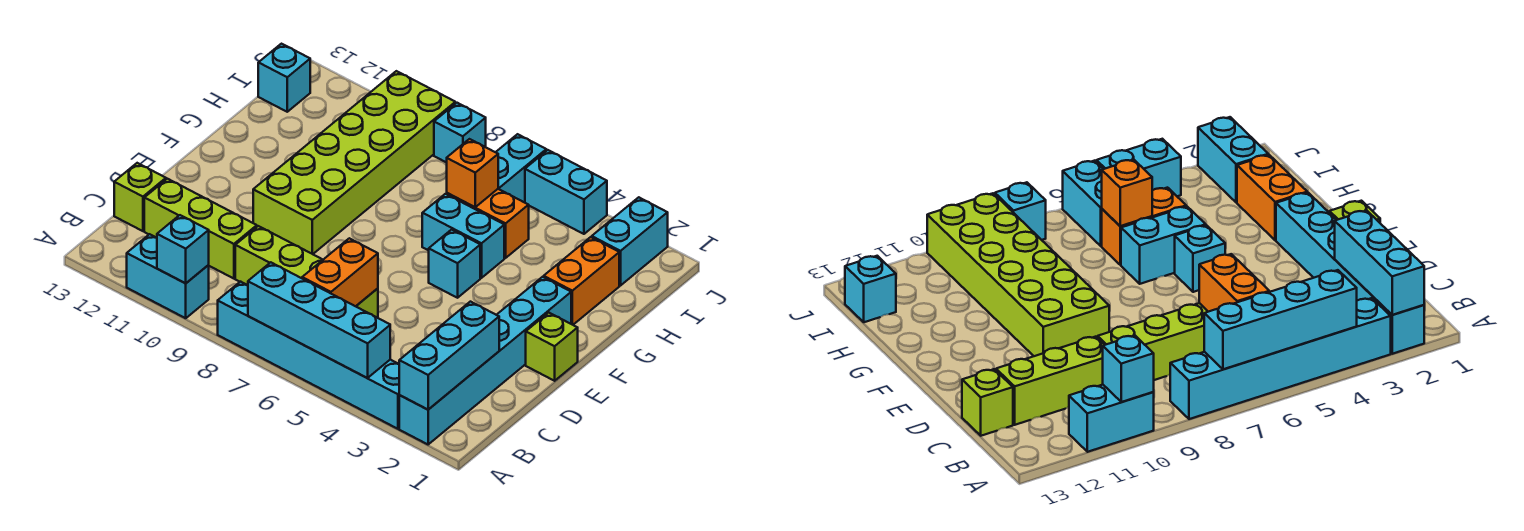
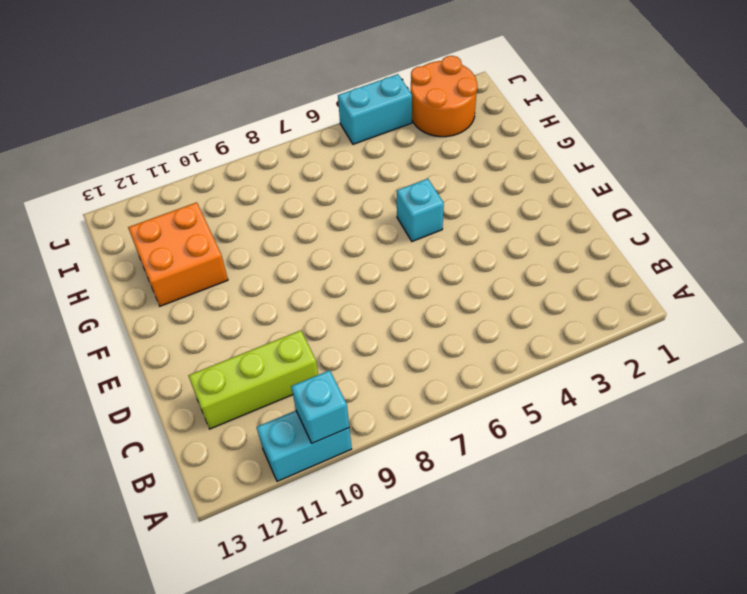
orange 2x2 brick [128,202,228,306] -> none
orange 2x2 round brick [411,56,478,137] -> cyan 1x2 brick [592,197,668,286]
none -> cyan 1x6 brick [399,277,571,444]
none -> cyan 1x6 brick [218,282,399,429]
none -> lime 1x4 brick [235,226,378,318]

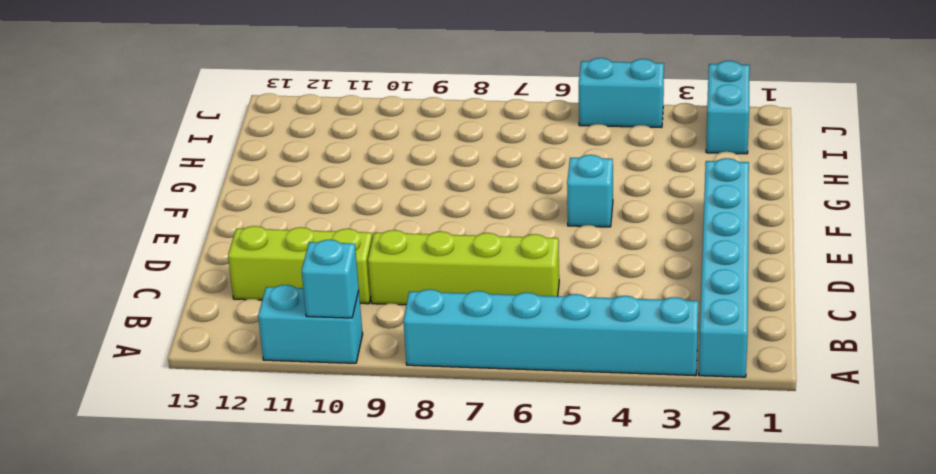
none -> lime 1x1 brick [114,163,166,231]
none -> lime 1x1 brick [526,313,578,381]
none -> lime 2x6 brick [253,71,455,254]

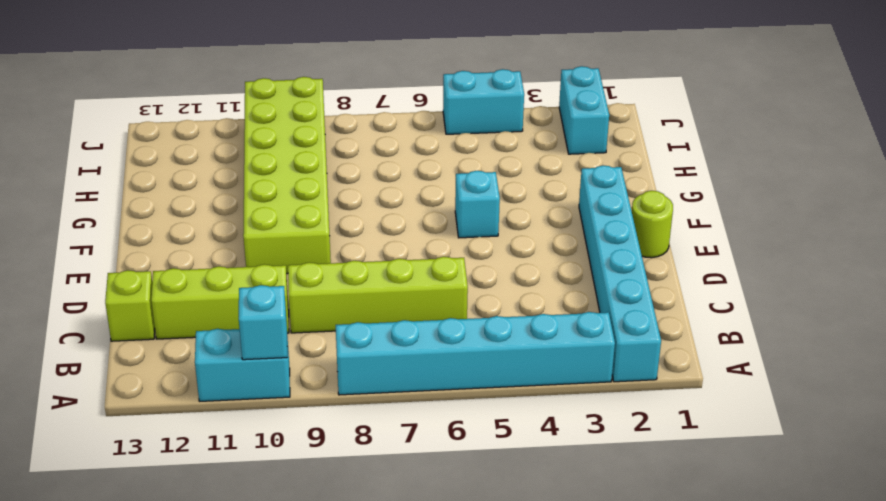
lime 1x1 round brick [632,191,673,258] -> lime 1x1 brick [526,313,578,381]
none -> orange 1x2 brick [544,237,619,325]
none -> cyan 1x2 brick [422,194,504,278]
none -> orange 1x2 brick [447,189,529,258]

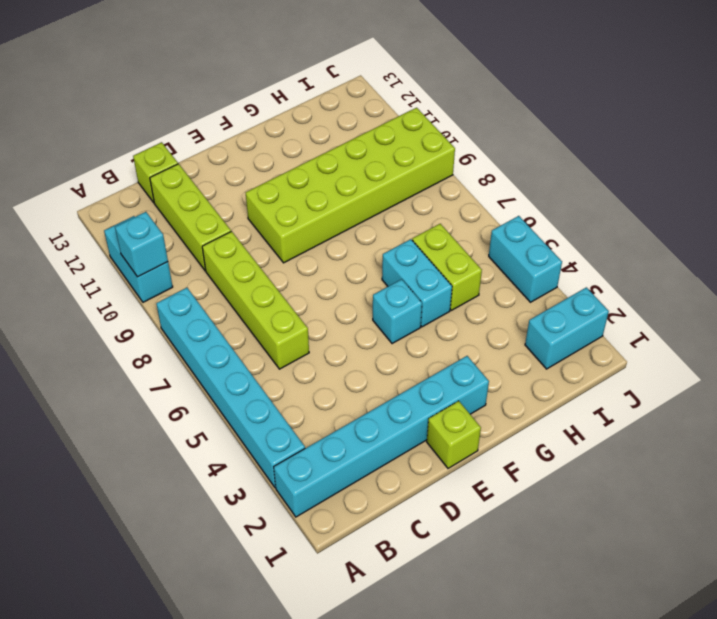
lime 1x2 brick [412,224,482,310] -> orange 1x2 brick [447,189,529,258]
none -> orange 1x2 brick [544,237,619,325]
none -> cyan 1x2 brick [496,134,546,202]
none -> cyan 1x1 brick [258,44,310,112]

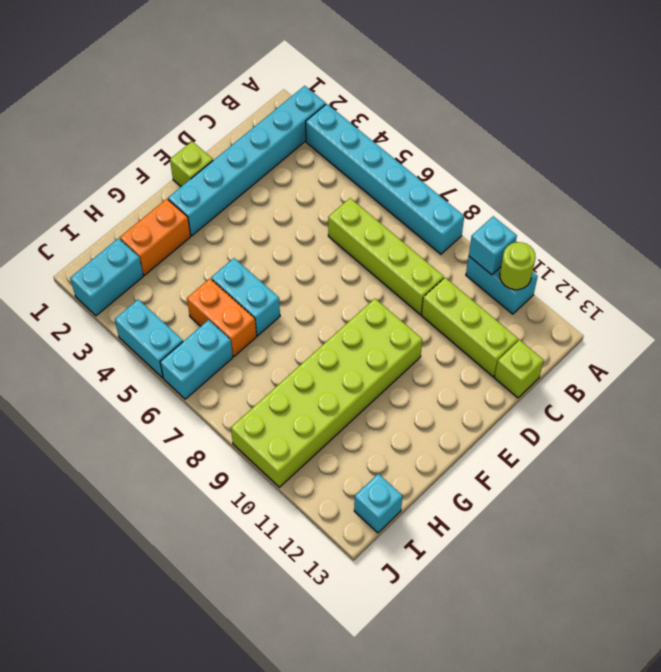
lime 1x1 round brick [500,242,536,290] -> none
none -> cyan 1x1 brick [429,230,480,298]
none -> cyan 1x1 brick [434,103,486,163]
none -> cyan 1x3 brick [399,302,499,410]

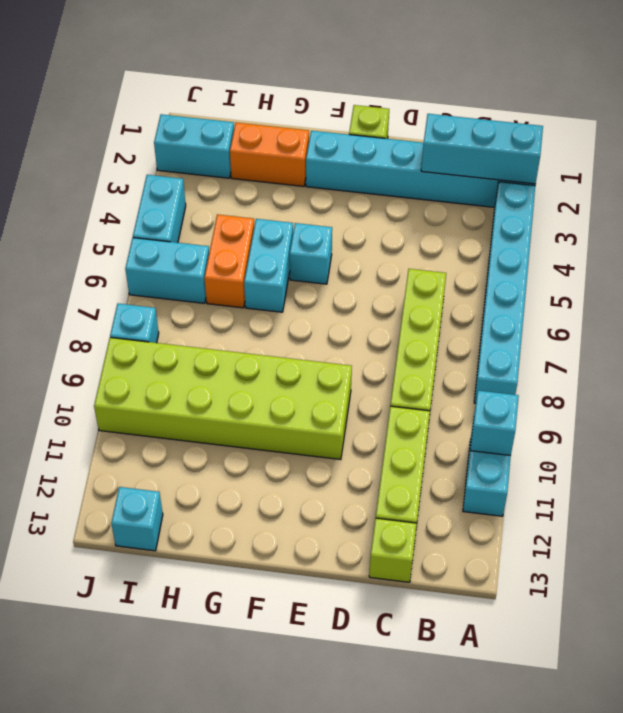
none -> cyan 1x4 brick [248,262,390,378]
none -> orange 1x2 brick [302,238,378,306]
none -> orange 1x1 brick [447,139,498,207]

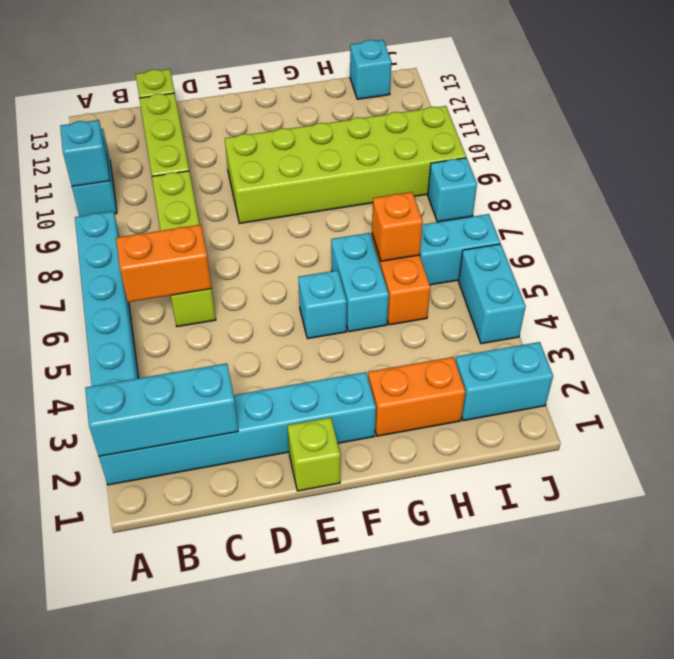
none -> cyan 1x4 brick [248,262,390,378]

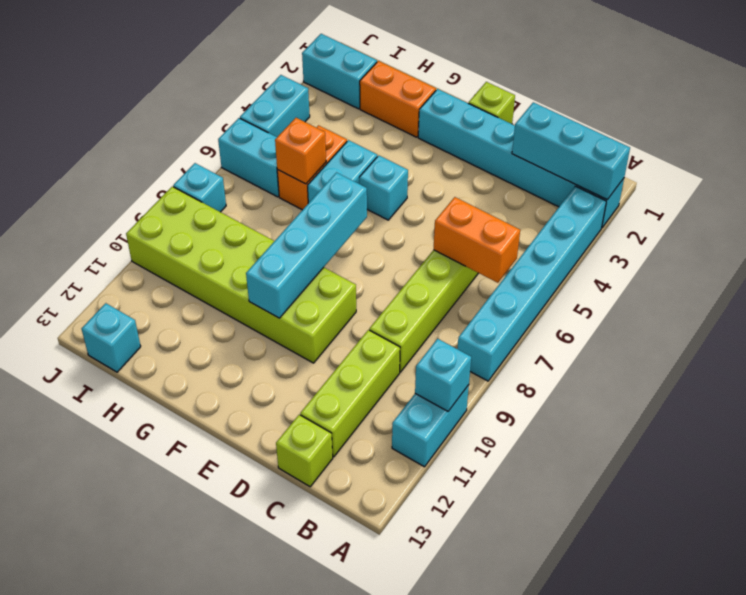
cyan 1x4 brick [246,173,367,318] -> cyan 1x4 brick moved to [248,262,390,378]

